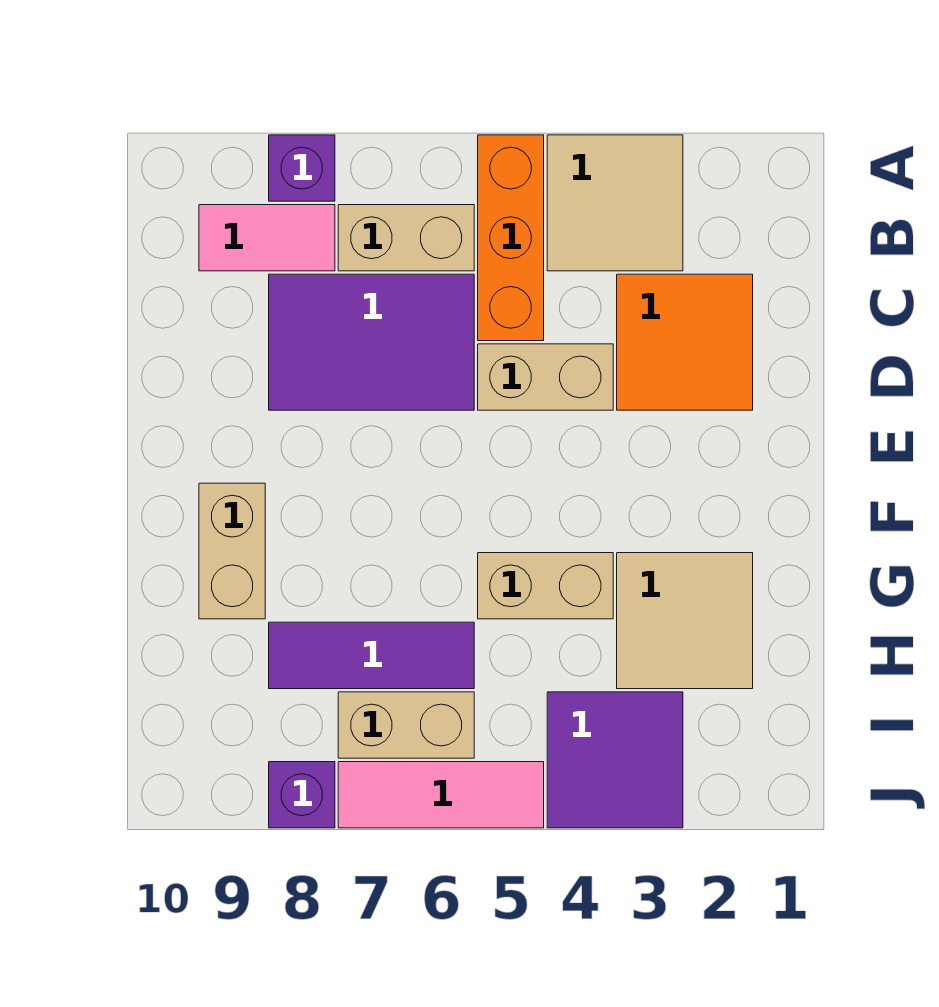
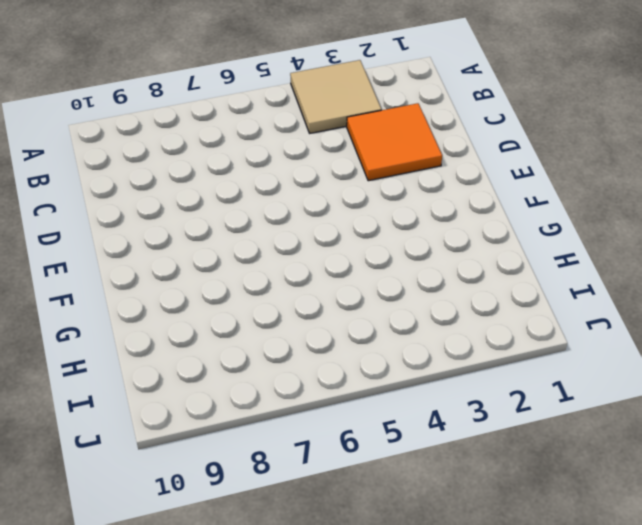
none -> orange 1x3 brick [478,135,544,341]
none -> purple 1x1 brick [269,135,335,201]
none -> tan 1x2 brick [338,205,474,271]

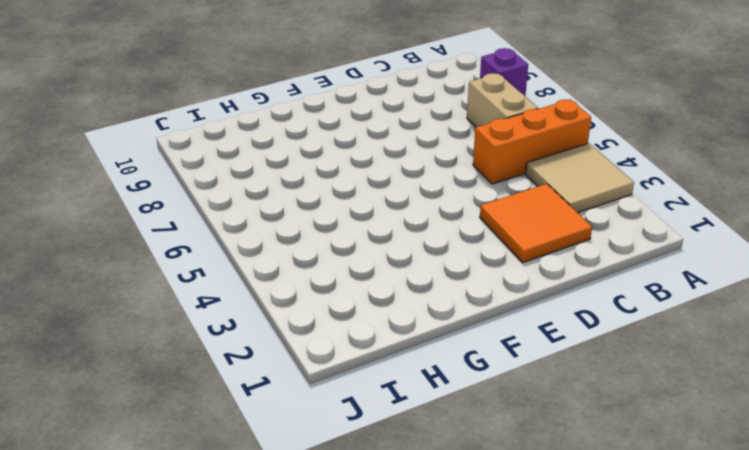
none -> pink 1x2 tile [199,205,335,271]
none -> purple 2x3 tile [269,274,474,410]
none -> tan 1x2 brick [478,344,613,410]

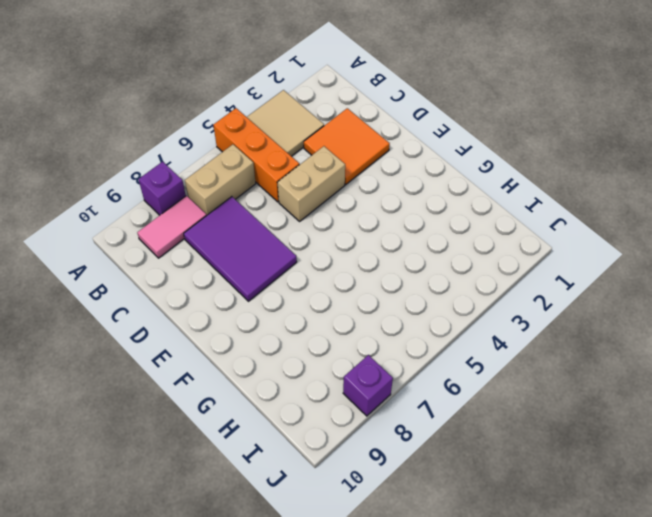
purple 2x3 tile [184,197,297,301] -> purple 2x3 tile turned to [269,274,474,410]
none -> tan 1x2 brick [199,483,265,619]
none -> tan 2x2 tile [617,553,753,689]
none -> tan 1x2 brick [478,553,613,619]

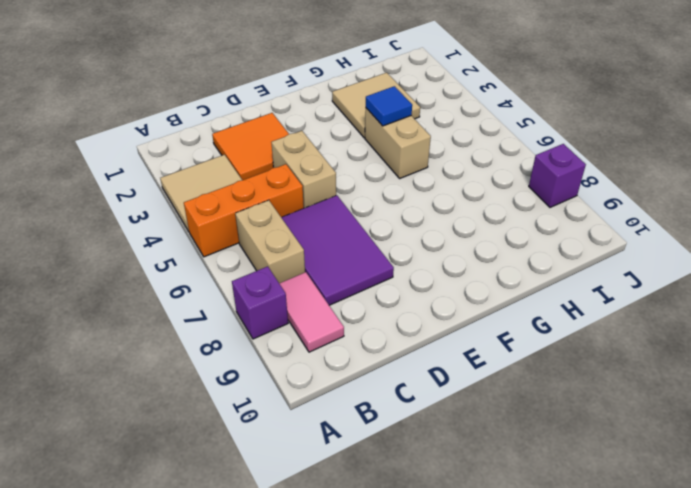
blue 1x1 tile [366,86,412,126] -> none
none -> tan 1x2 brick [199,483,265,619]
none -> purple 1x3 tile [269,622,474,689]
none -> purple 2x2 tile [547,692,683,828]

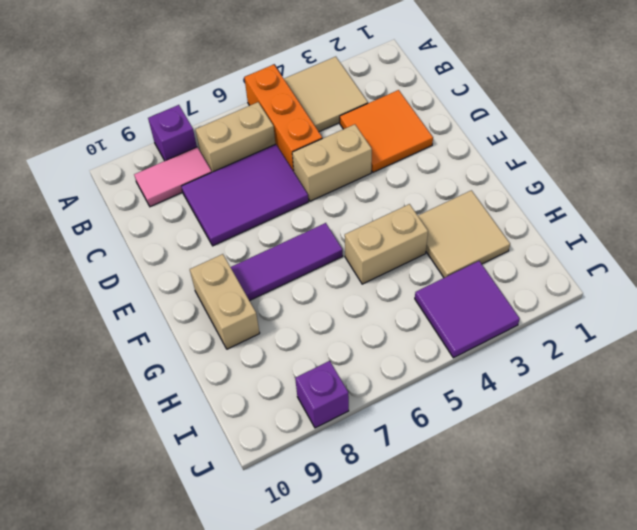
purple 1x3 tile [231,223,343,301] -> purple 1x3 tile moved to [269,622,474,689]
none -> tan 1x2 brick [338,692,474,758]
none -> pink 1x3 tile [338,762,544,828]

